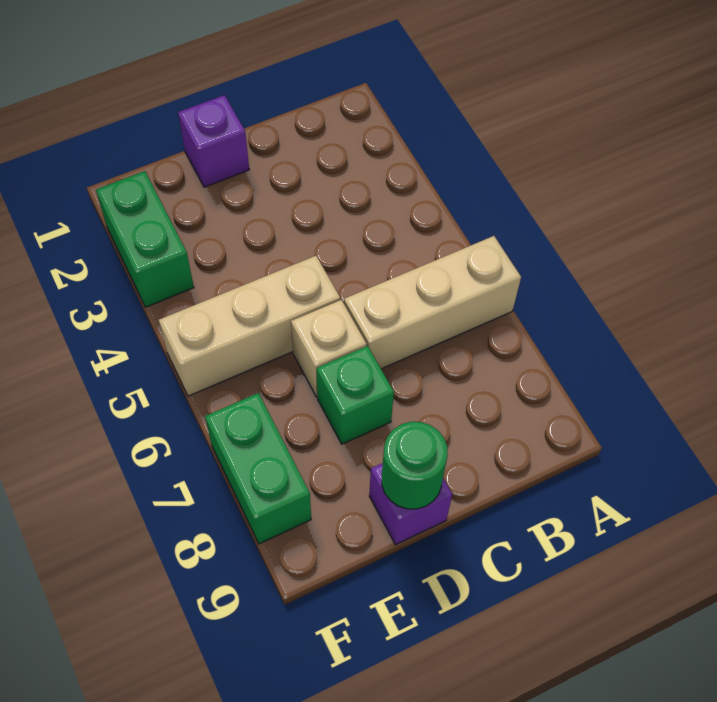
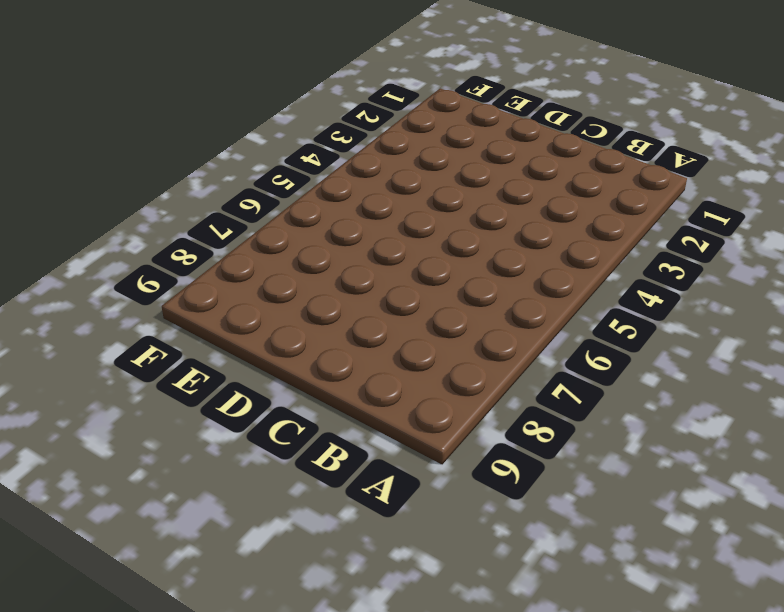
none -> tan 1x3 brick [344,236,521,369]
none -> purple 1x1 brick [178,95,249,187]

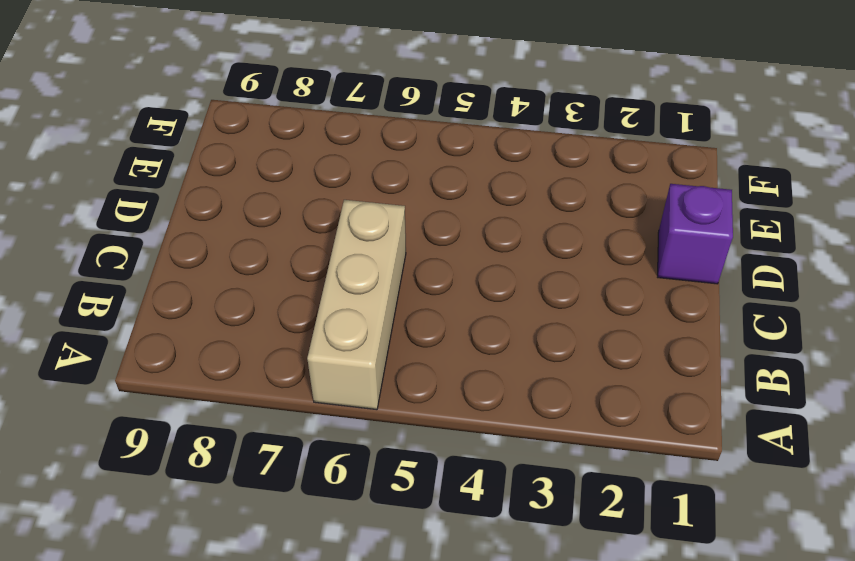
none -> tan 1x3 brick [159,256,340,396]
none -> tan 1x1 brick [291,300,367,397]

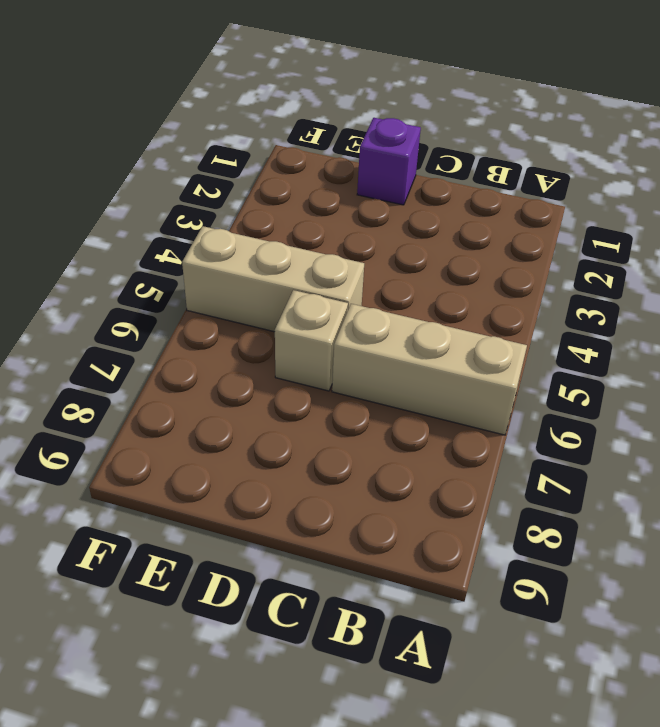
none -> green 1x1 brick [317,346,394,444]
none -> purple 1x1 brick [369,463,452,545]

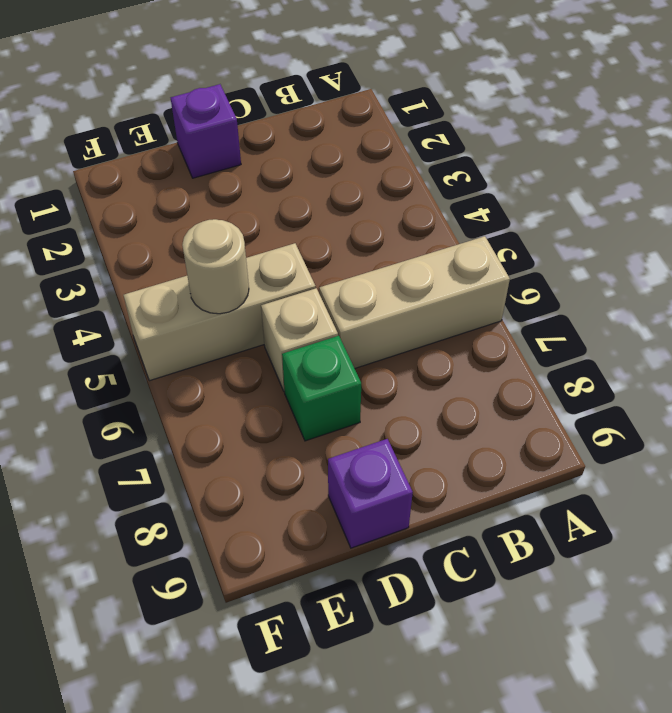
tan 1x1 round brick [182,219,249,314] -> none
none -> green 1x2 brick [96,171,194,307]
none -> green 1x2 brick [205,393,311,544]

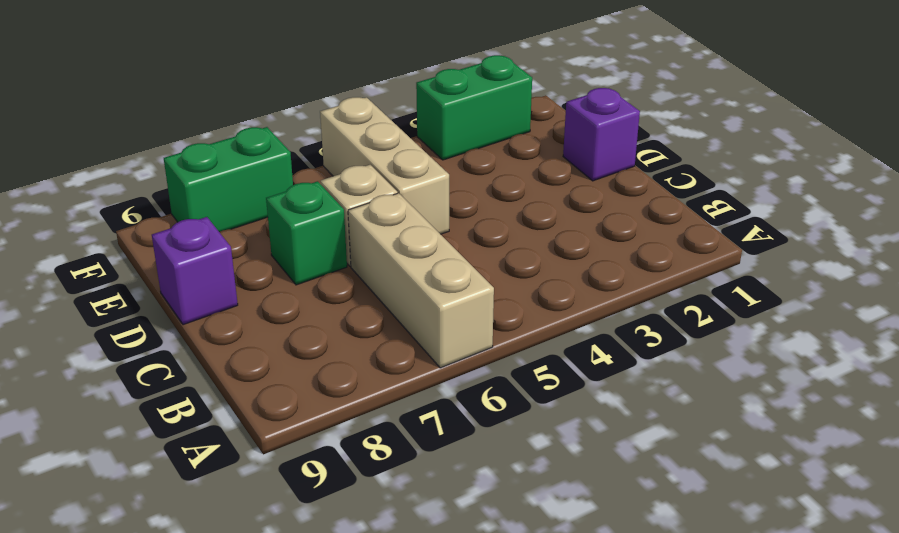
none -> green 1x1 round brick [382,422,448,509]

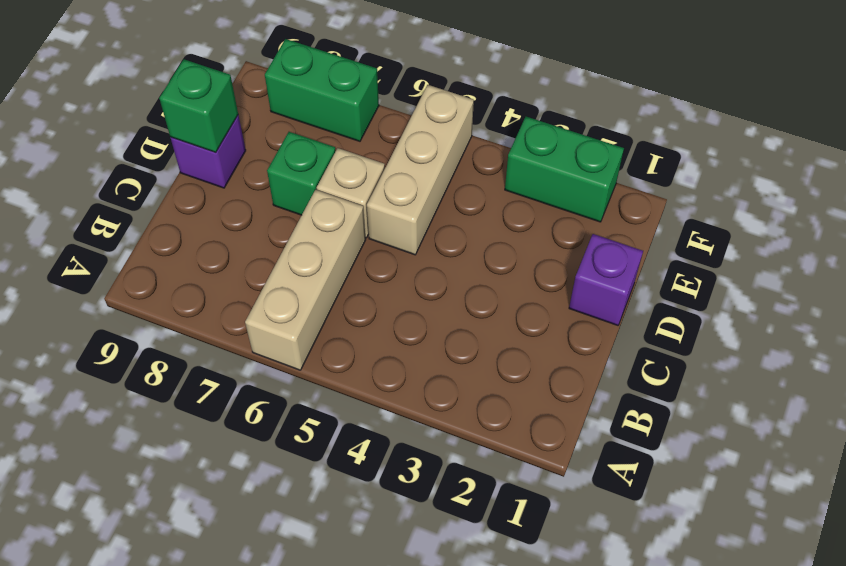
green 1x1 brick [159,59,238,152] -> green 1x1 round brick [382,422,448,509]

